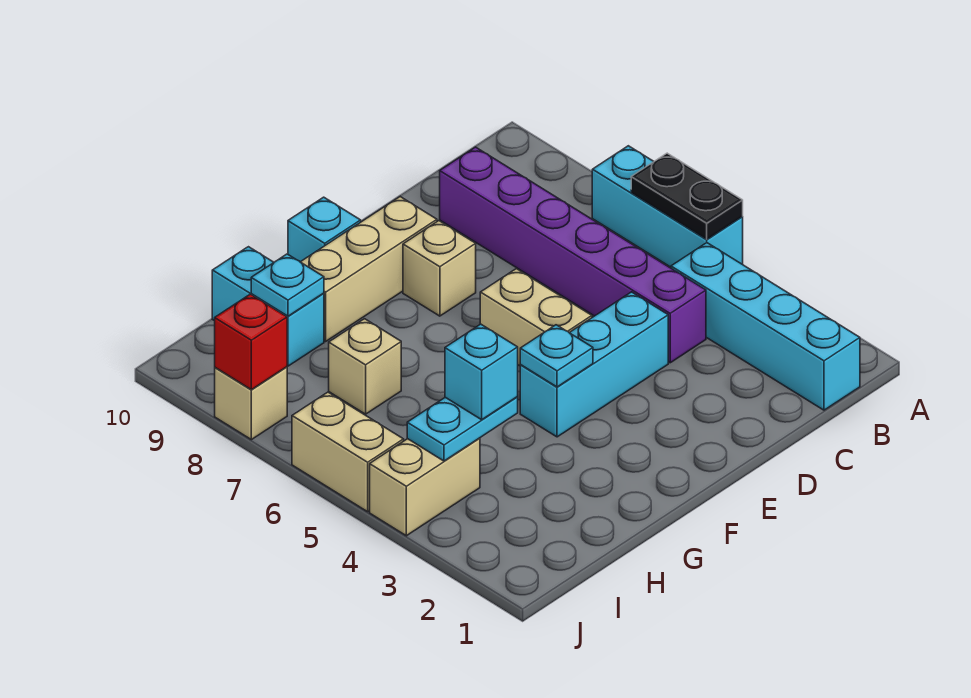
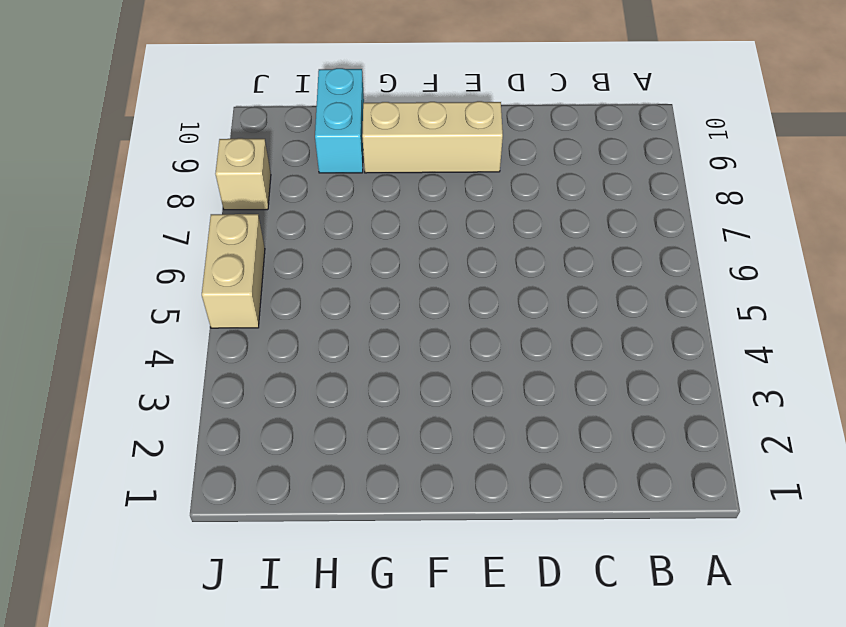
none -> cyan 1x3 brick [592,146,743,267]
none -> cyan 1x4 brick [671,243,860,410]
none -> purple 1x6 brick [440,147,706,363]

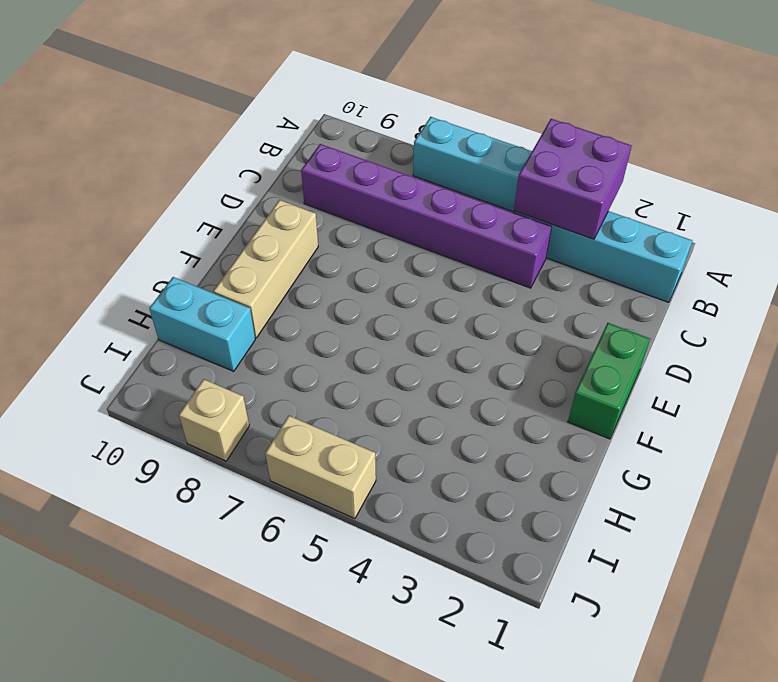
purple 2x2 brick [514,119,632,239] -> none
green 1x2 brick [568,323,650,439] -> none
none -> cyan 1x3 brick [520,292,668,437]
none -> tan 1x2 brick [480,269,592,366]
none -> tan 1x1 brick [403,221,476,316]

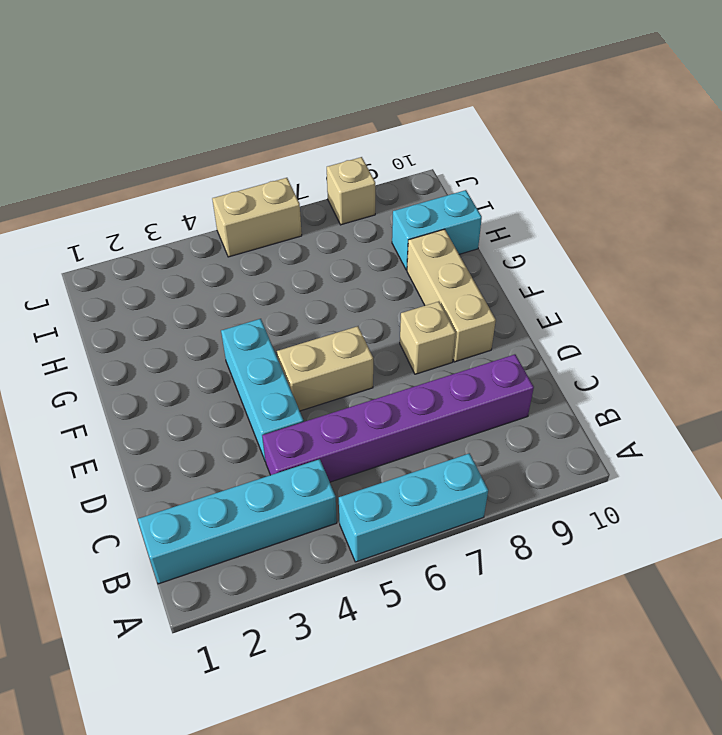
none -> cyan 1x1 brick [288,197,361,262]
none -> tan 1x1 brick [329,319,401,414]
none -> tan 1x2 brick [370,438,480,536]

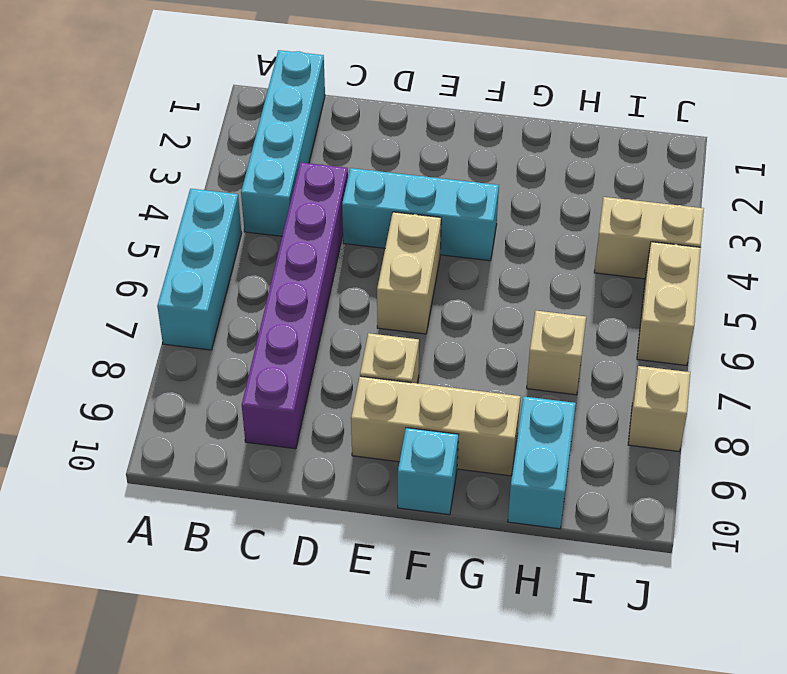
none -> black 1x2 plate [631,153,743,239]
none -> cyan 1x1 plate [520,325,593,387]
none -> cyan 1x2 plate [407,397,518,461]

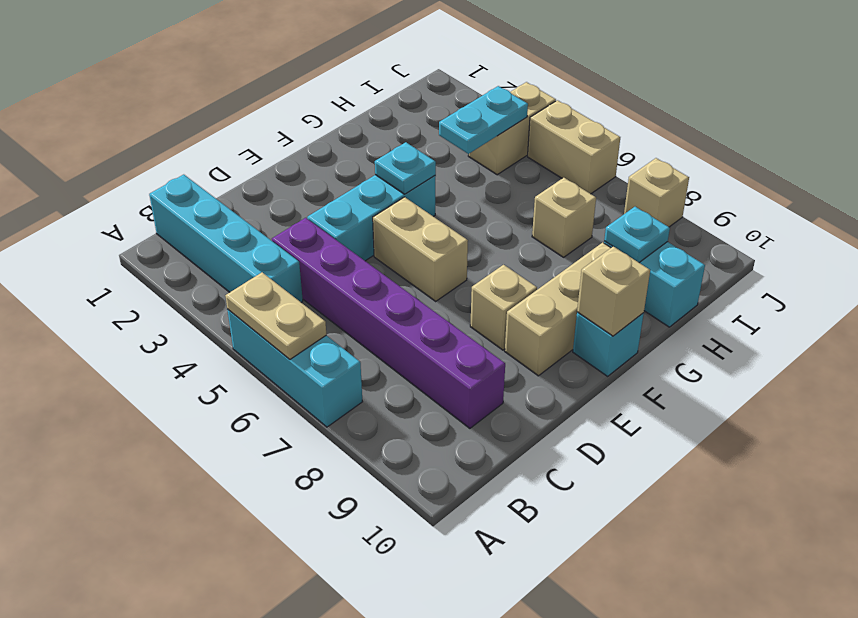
tan 1x2 plate [225,272,327,359] -> black 1x2 plate [631,153,743,239]
tan 1x1 brick [577,246,650,336] -> none
none -> red 1x1 brick [215,294,287,390]
none -> cyan 1x1 brick [445,324,518,420]

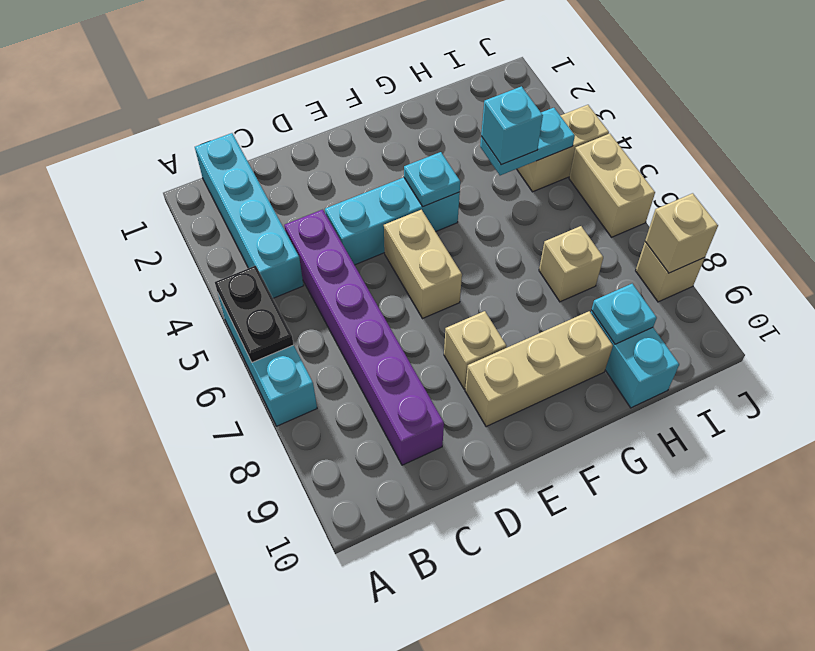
tan 1x1 brick [645,193,718,273] -> red 1x1 brick [215,294,287,390]
none -> cyan 1x1 brick [288,197,361,262]

